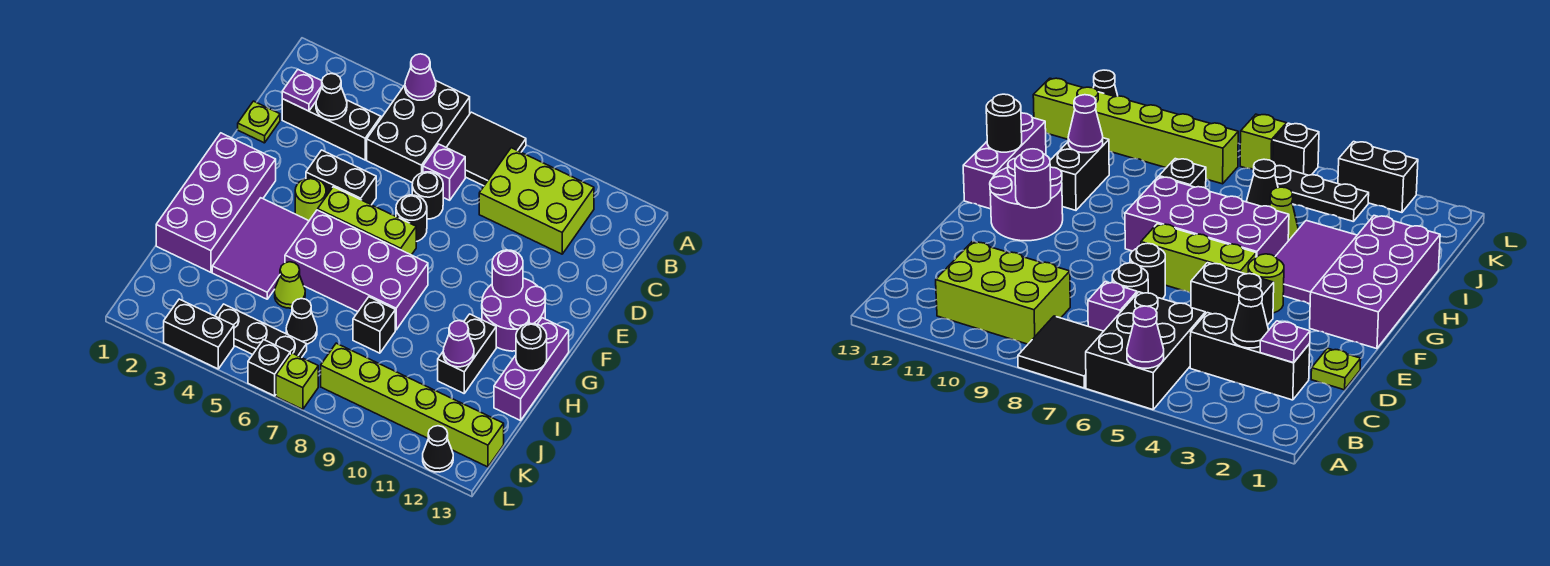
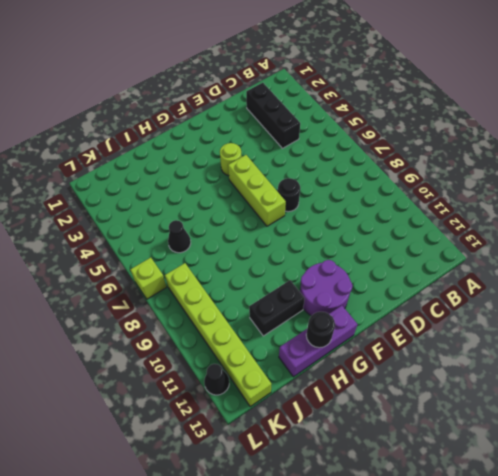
none -> black 2x3 brick [367,80,470,183]
none -> black 2x2 tile [446,112,526,186]
none -> lime 2x3 brick [479,148,594,254]
none -> purple 1x1 brick [423,144,465,200]

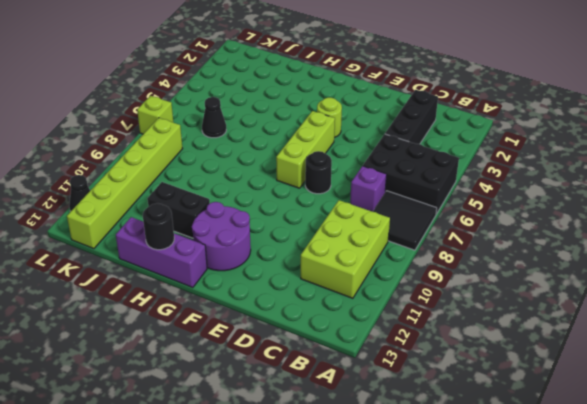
none -> lime 1x1 plate [238,101,280,143]
none -> black 1x1 round brick [412,172,443,219]
none -> black 1x2 brick [306,150,376,205]
none -> purple 2x4 brick [156,133,276,272]

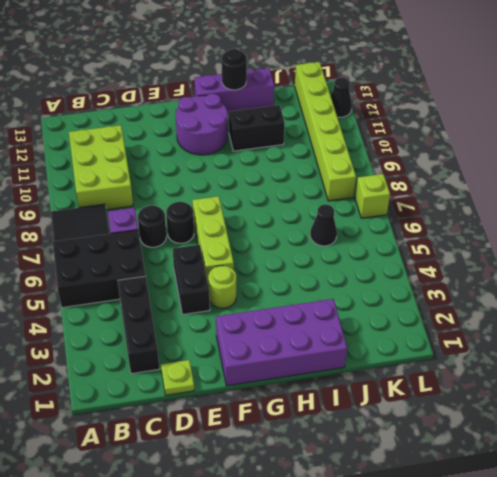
none -> purple 2x3 tile [212,198,309,299]
none -> purple 2x4 brick [285,210,428,330]
none -> lime 1x1 cone [275,262,305,308]
none -> black 1x1 brick [353,297,395,353]

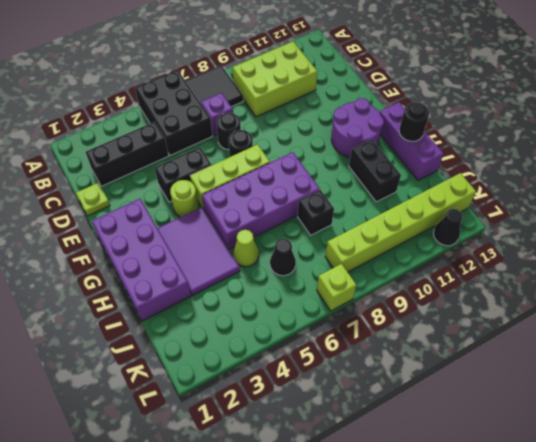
none -> black 1x3 plate [215,304,307,358]
none -> black 1x2 brick [164,299,234,369]
none -> black 1x1 brick [248,340,290,396]
none -> purple 1x1 cone [405,54,436,100]

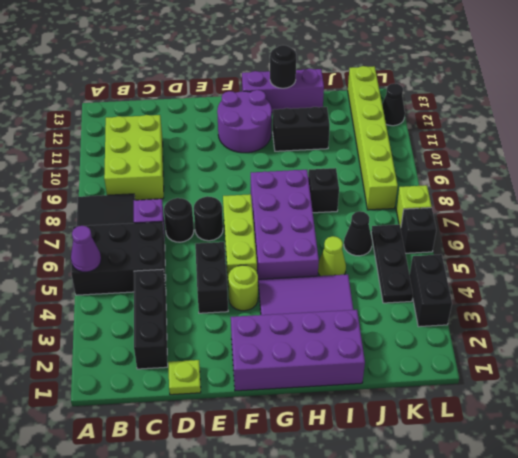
none -> purple 1x1 plate [282,70,322,111]
none -> black 1x1 cone [316,74,347,120]
none -> purple 1x1 round brick [492,250,523,297]
none -> purple 1x1 cone [443,321,474,367]

